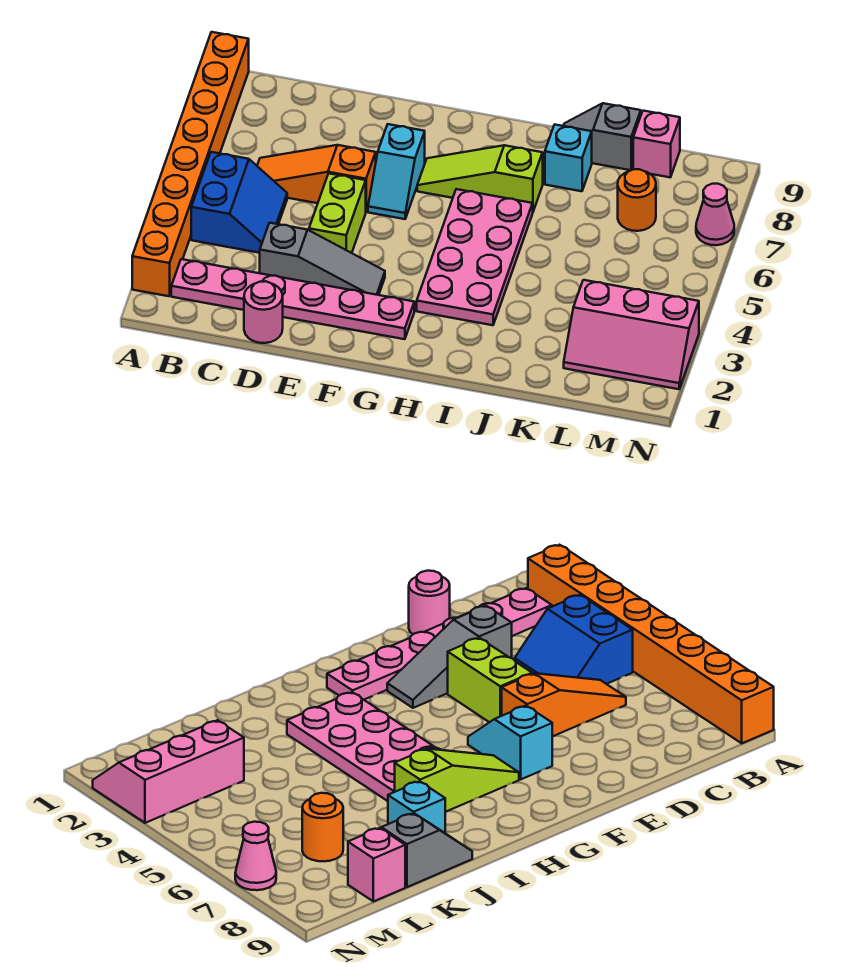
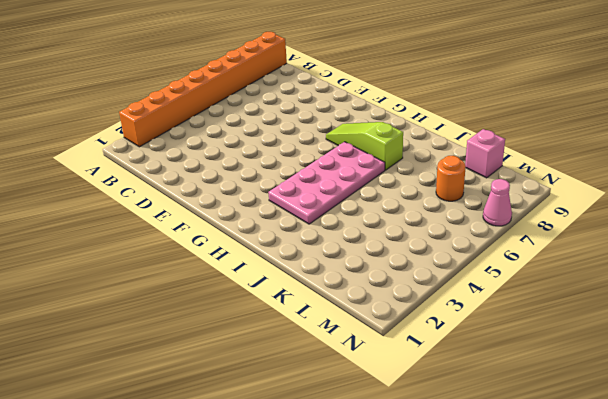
none -> pink 1x6 plate [171,259,414,339]
none -> blue 2x2 slope [191,152,287,253]
none -> orange 1x3 slope [257,145,376,211]

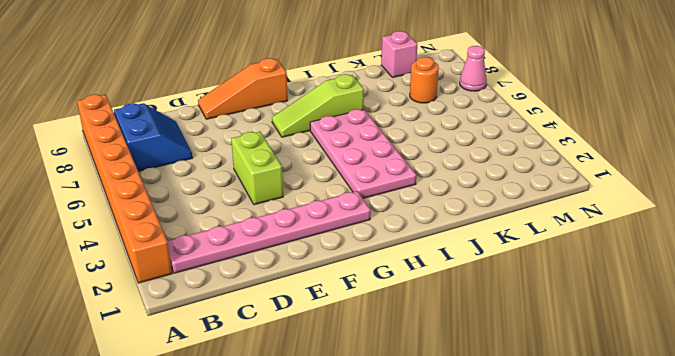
blue 2x2 slope [114,103,193,171] -> blue 2x2 slope moved to [191,152,287,253]
orange 1x3 slope [198,58,288,119] -> orange 1x3 slope moved to [257,145,376,211]
none -> pink 1x1 round brick [244,281,283,343]
none -> grey 1x3 slope [260,223,385,295]
none -> cyan 1x2 slope [368,124,425,219]

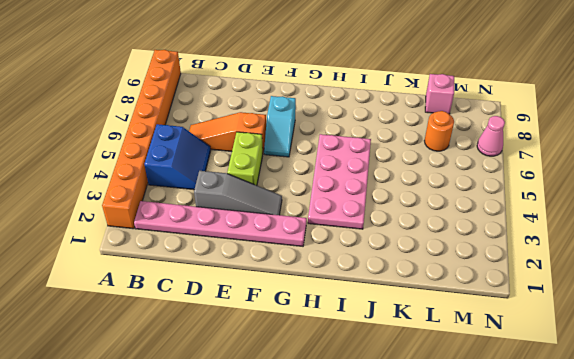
none -> pink 1x1 round brick [244,281,283,343]
none -> lime 1x3 slope [417,145,543,211]
none -> cyan 1x1 brick [545,125,592,191]

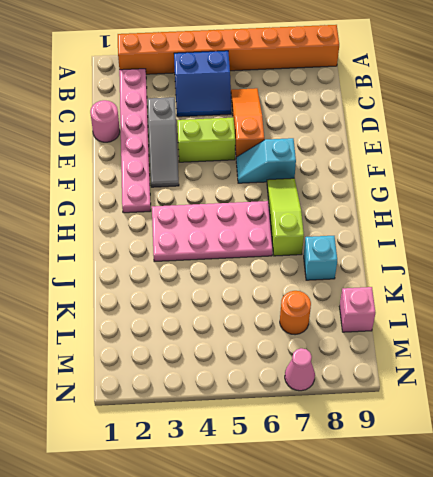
none -> grey 1x2 slope [564,103,641,170]
none -> pink 2x3 slope [564,280,699,389]

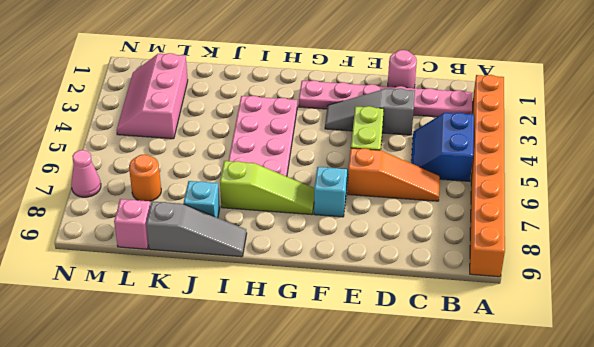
grey 1x3 slope [146,201,247,257] -> grey 1x2 slope [564,103,641,170]
pink 2x3 slope [117,53,188,139] -> pink 2x3 slope turned to [564,280,699,389]

